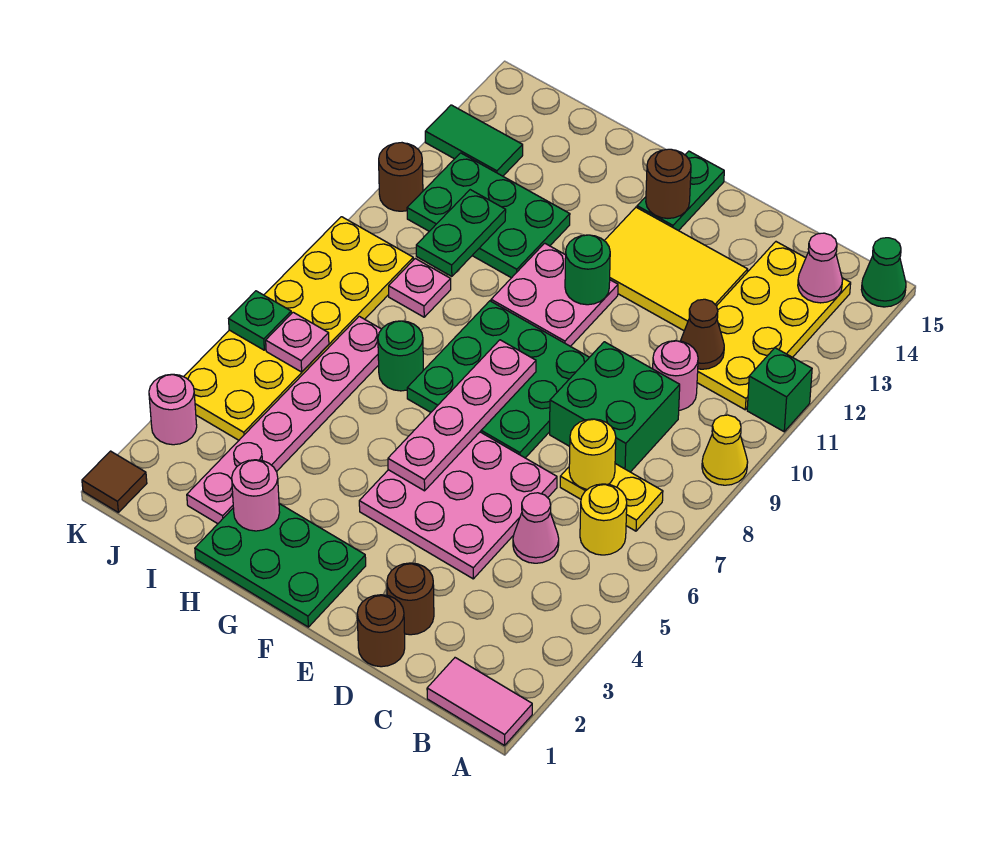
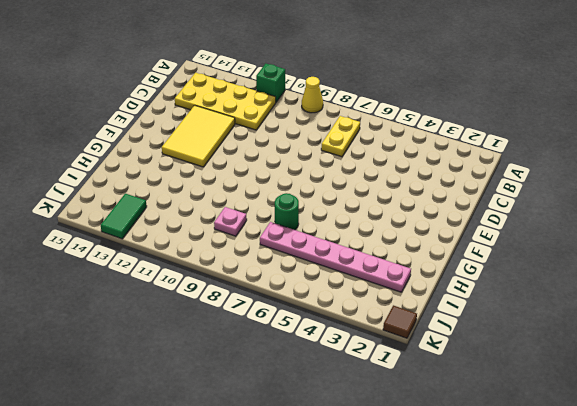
none -> pink 1x2 tile [427,658,532,745]
none -> green 1x1 cone [861,238,906,307]
none -> yellow 1x1 round brick [580,484,627,555]
none -> pink 1x1 cone [513,493,559,563]

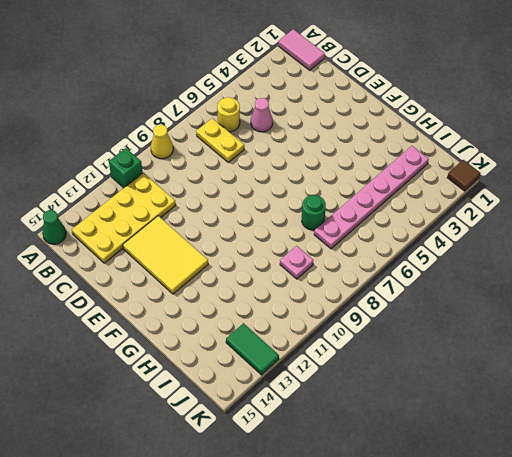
none -> green 2x2 brick [550,342,680,472]
none -> pink 1x1 round brick [653,341,698,410]
none -> brown 1x1 round brick [357,595,405,667]
none -> brown 1x1 round brick [387,563,434,635]

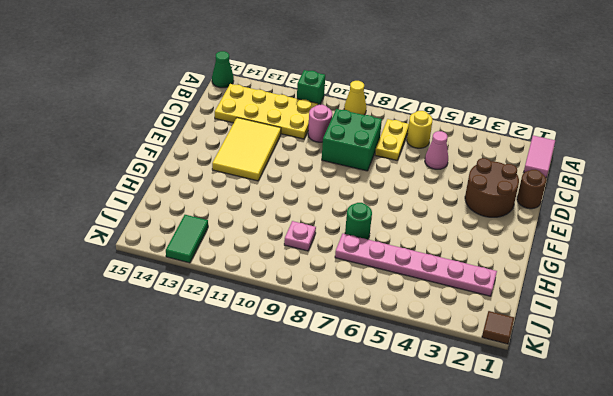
brown 2x2 round brick [465,158,519,217] -> brown 1x1 round brick [387,563,434,635]
none -> pink 3x3 plate [359,432,557,579]
none -> green 3x3 plate [407,301,589,458]
none -> green 2x3 plate [195,504,366,627]
none -> pink 2x2 plate [491,243,618,346]

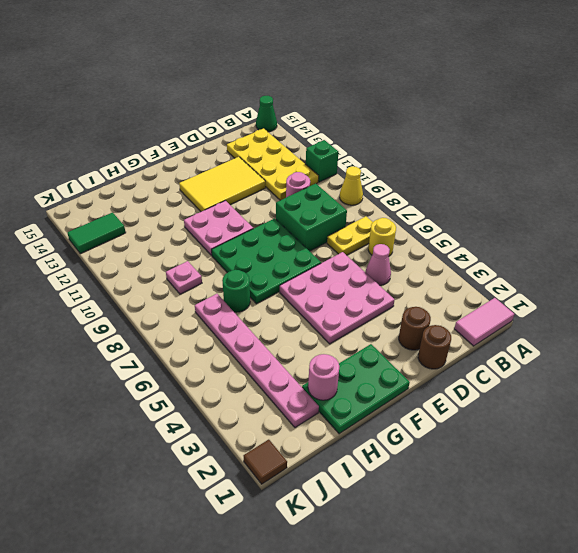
none -> green 1x2 plate [637,151,724,231]
none -> green 2x3 plate [407,153,570,278]
none -> yellow 2x6 plate [184,217,413,440]
none -> pink 1x1 round brick [149,374,197,445]

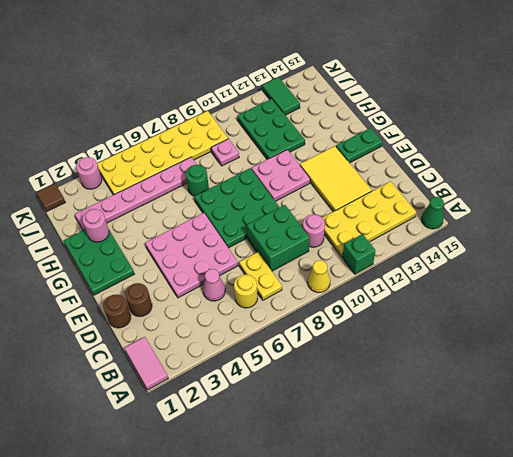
none -> brown 1x1 round brick [379,143,423,211]
none -> pink 1x1 cone [798,233,842,303]
none -> yellow 1x1 round brick [569,419,616,489]
none -> brown 1x1 cone [681,299,724,369]

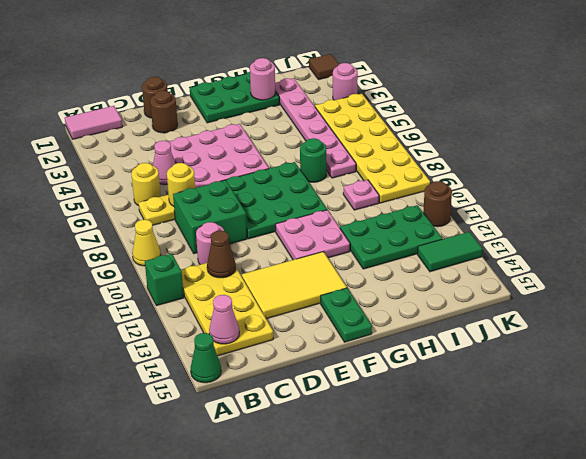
none -> pink 1x4 plate [388,340,536,491]
none -> green 1x1 round brick [565,235,610,305]
none -> brown 1x1 round brick [646,149,691,218]
none -> green 1x2 plate [416,190,506,276]

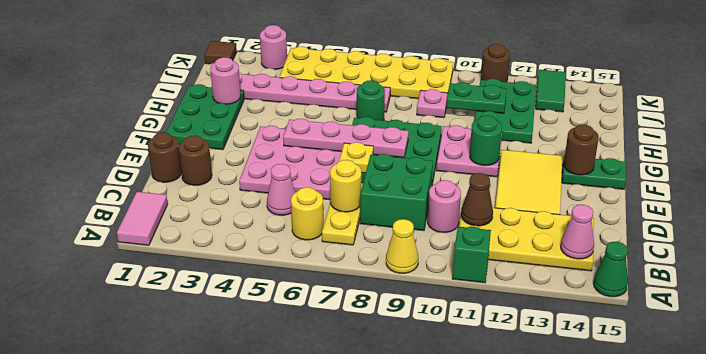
yellow 1x1 plate [339,142,373,173] -> none
none -> pink 1x1 plate [266,312,329,372]
none -> green 1x1 plate [229,291,291,350]

